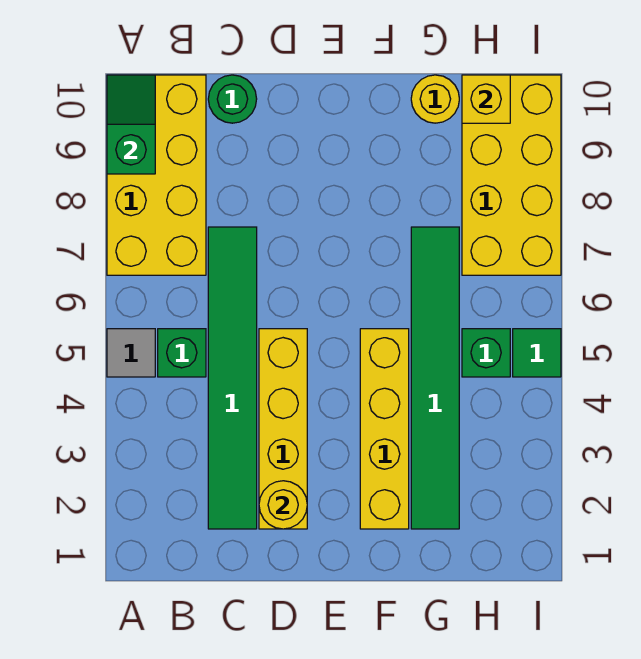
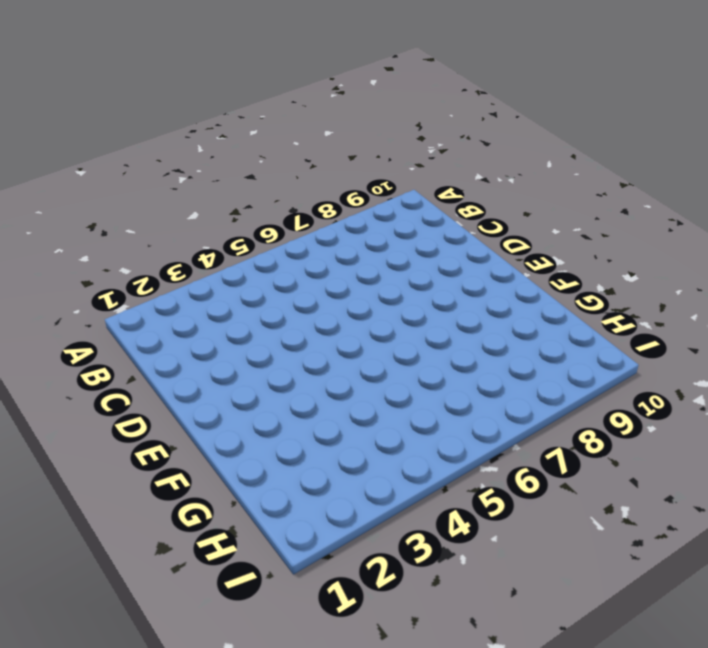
none -> grey 1x1 tile [107,329,155,377]
none -> yellow 2x4 brick [107,75,206,275]
none -> green 1x1 brick [158,329,206,377]

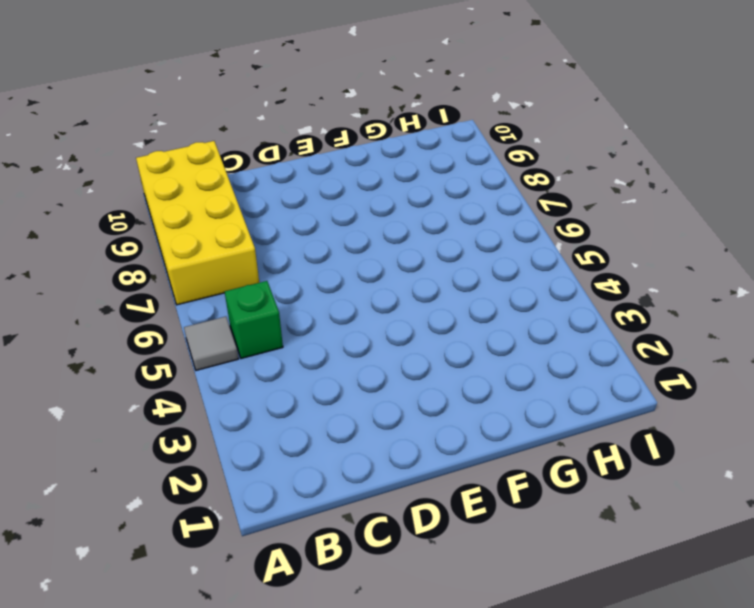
none -> green 1x6 tile [208,227,257,529]
none -> green 1x1 round brick [208,75,257,123]
none -> yellow 1x4 brick [259,329,307,529]

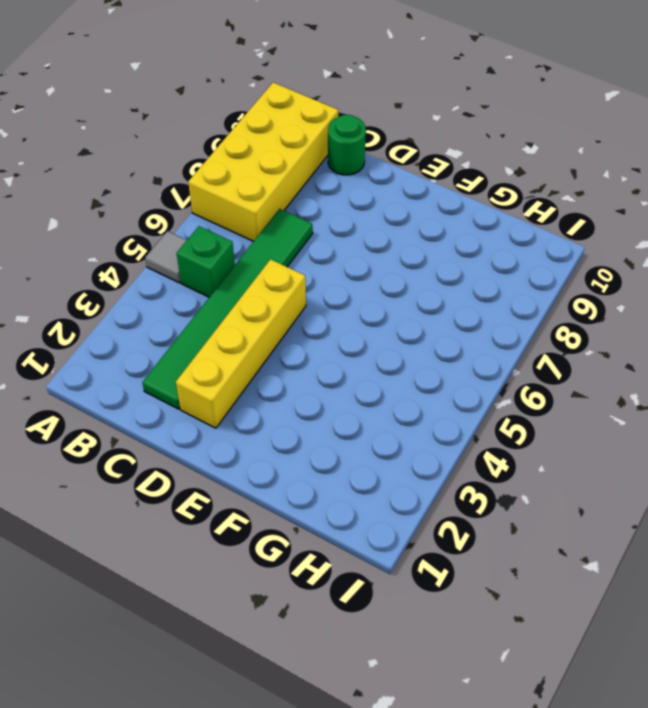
none -> yellow 1x4 brick [360,329,409,529]
none -> green 1x6 tile [411,227,459,529]
none -> yellow 1x1 round brick [411,75,459,123]

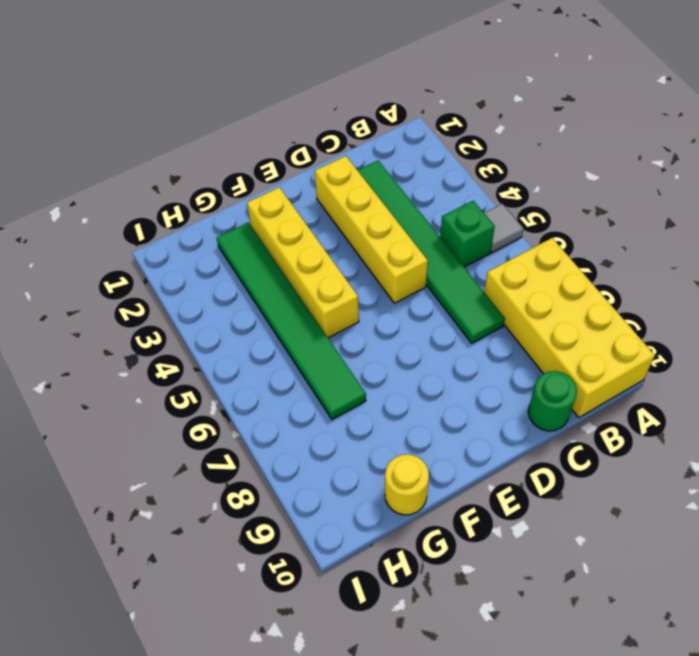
none -> green 1x1 brick [462,329,510,377]
none -> yellow 2x4 brick [462,75,561,275]
none -> green 1x1 tile [513,329,561,377]

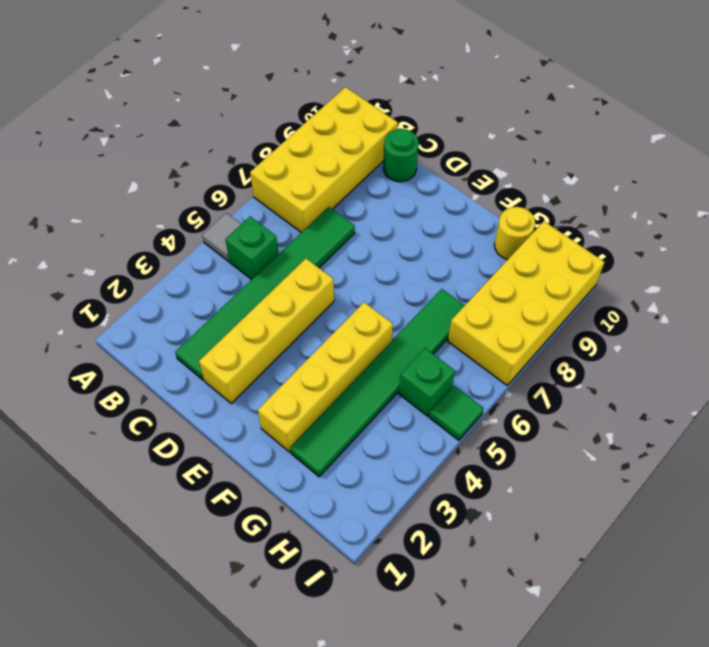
none -> green 1x2 slope [107,75,155,174]
none -> yellow 1x1 round brick [259,481,307,529]
none -> yellow 1x1 brick [462,75,510,123]

